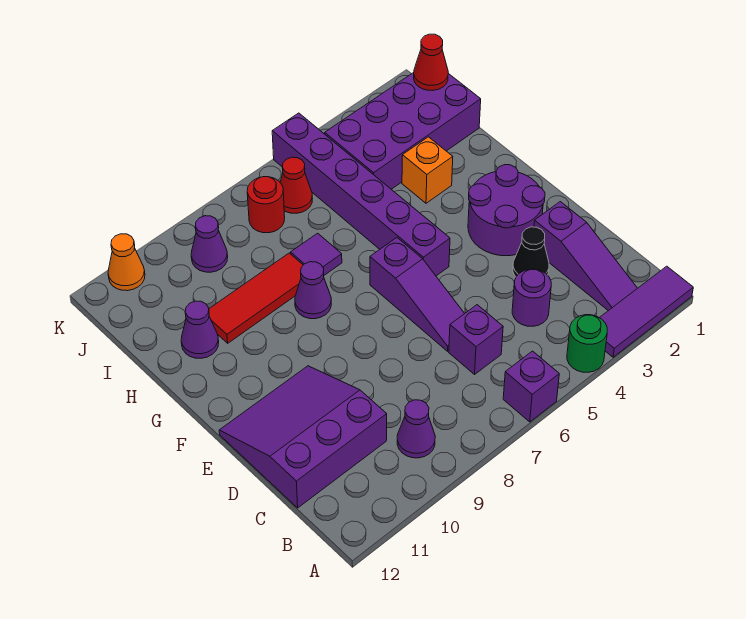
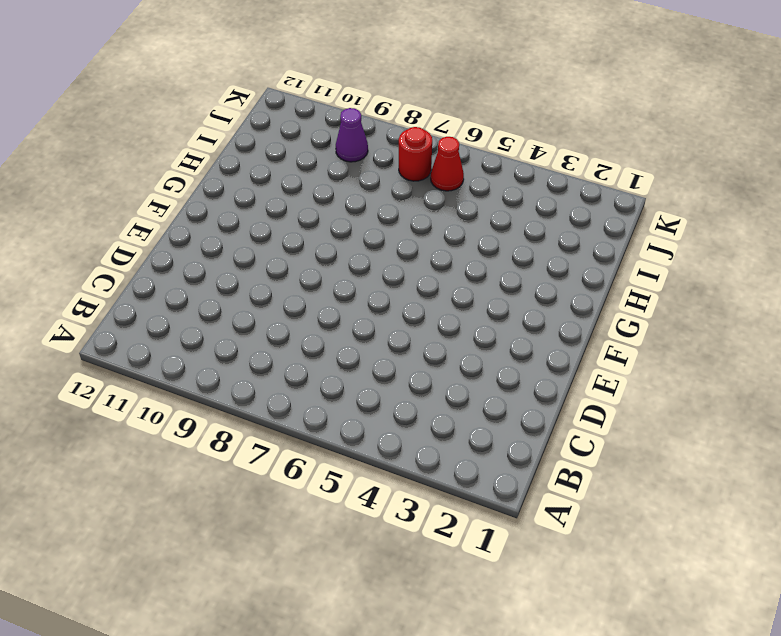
none -> purple 1x3 tile [599,266,693,357]
none -> green 1x1 round brick [567,315,607,372]
none -> purple 1x1 brick [503,351,559,422]

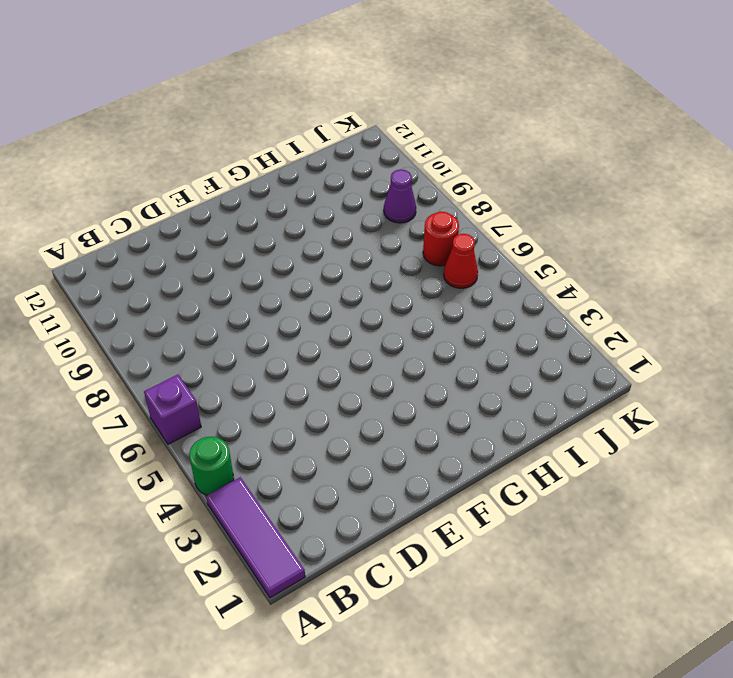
none -> purple 1x3 slope [534,202,637,311]
none -> purple 1x1 cone [397,400,435,458]
none -> purple 1x1 round brick [512,269,551,326]

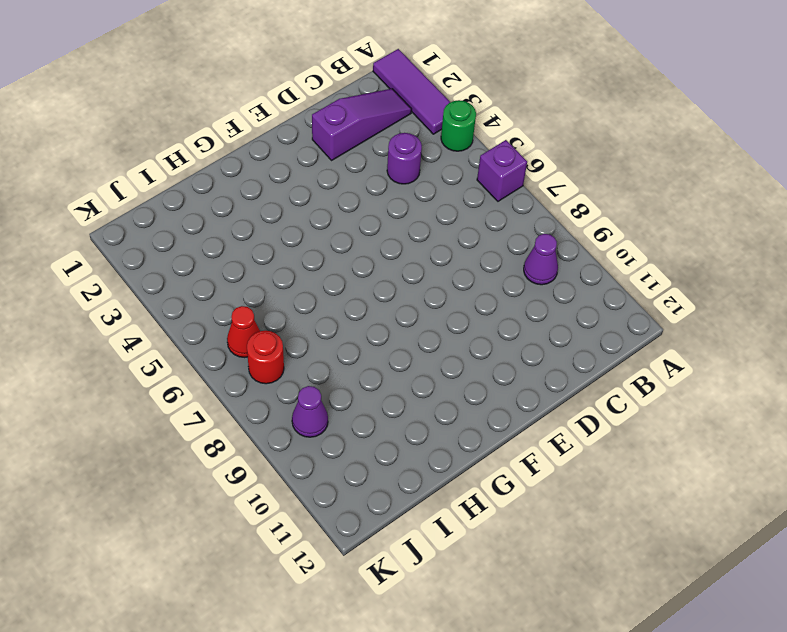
none -> purple 1x1 brick [449,305,503,374]
none -> purple 3x3 slope [219,366,387,508]
none -> black 1x1 cone [513,227,549,276]

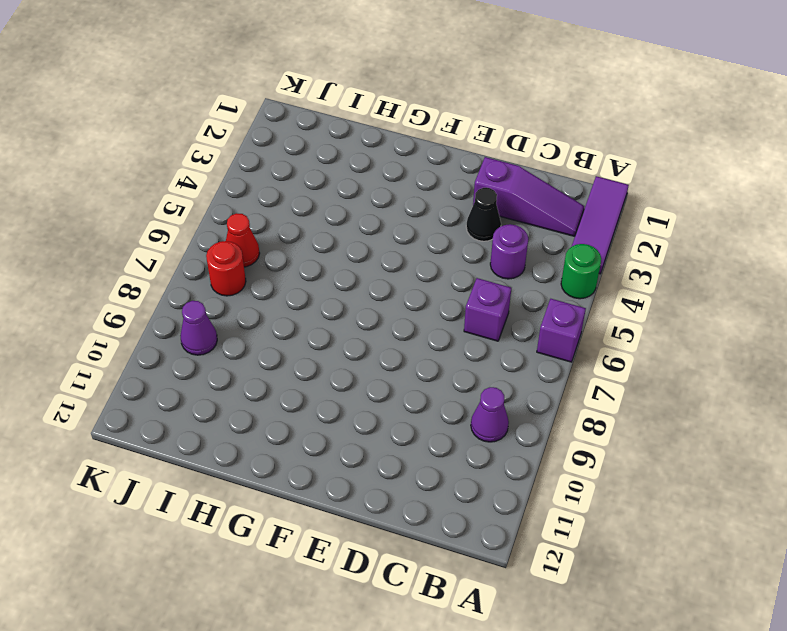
none -> purple 3x3 slope [219,366,387,508]
none -> purple 1x3 slope [370,238,465,351]
none -> purple 2x2 round brick [468,165,545,256]

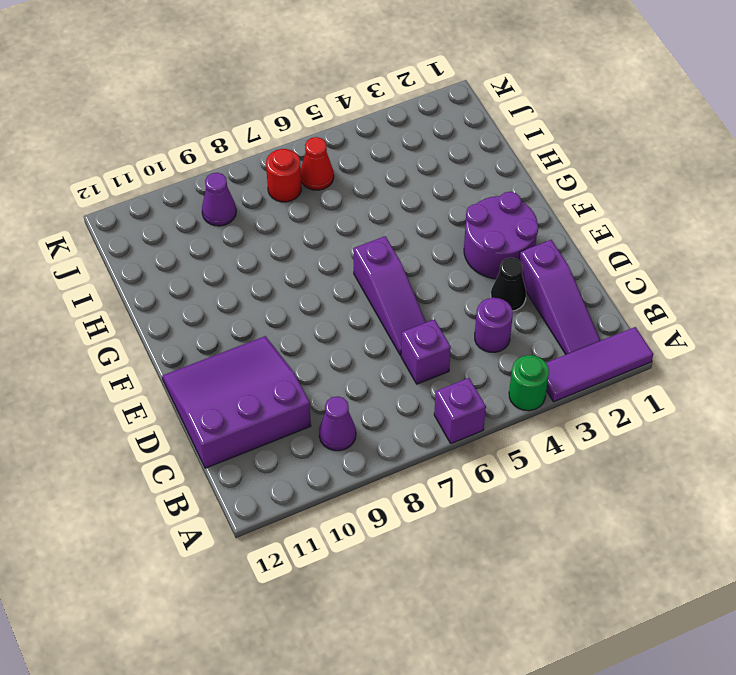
none -> purple 1x6 brick [272,113,450,276]
none -> purple 1x1 cone [295,262,331,319]
none -> orange 1x1 brick [402,137,453,203]

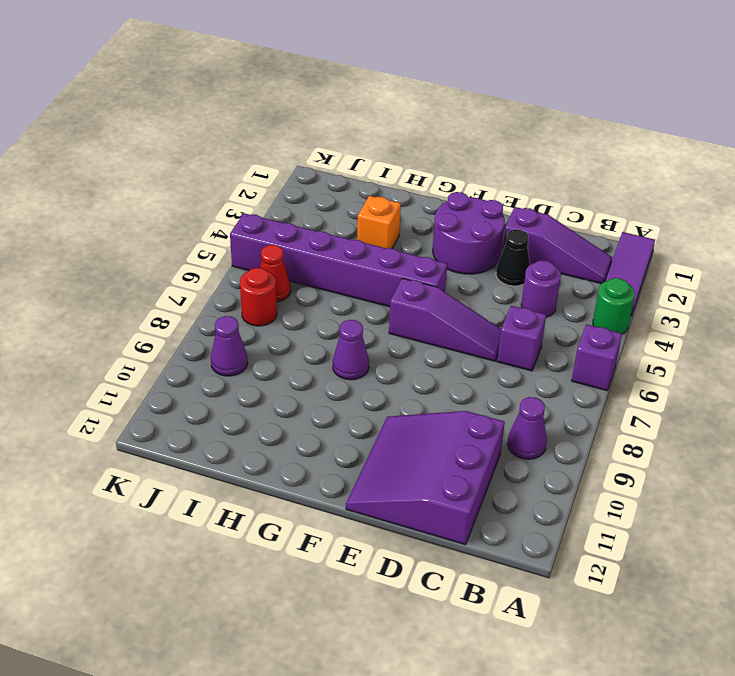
none -> purple 1x1 tile [291,233,342,275]
none -> red 1x3 tile [209,253,303,343]
none -> purple 1x1 cone [181,301,219,358]

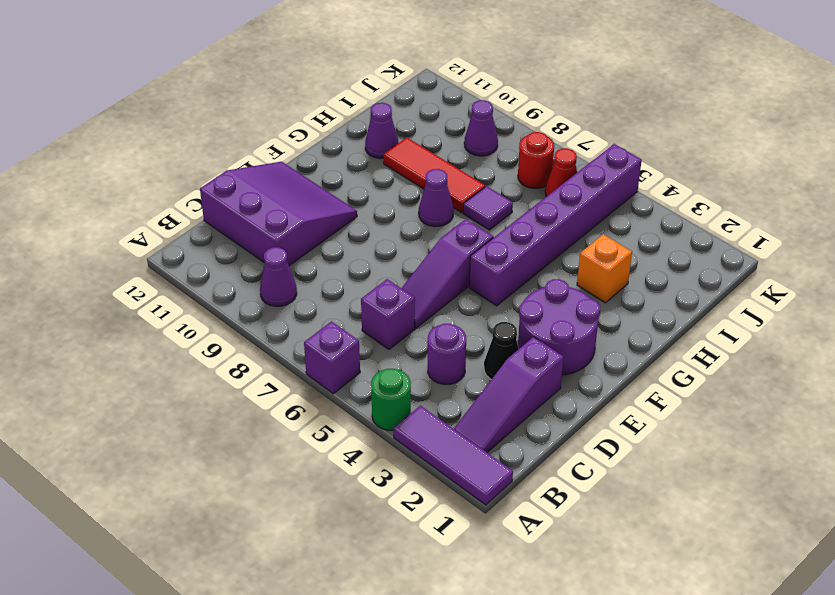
none -> purple 2x4 brick [325,73,481,189]
none -> orange 1x1 cone [108,234,145,291]
none -> red 1x1 cone [414,34,448,90]

